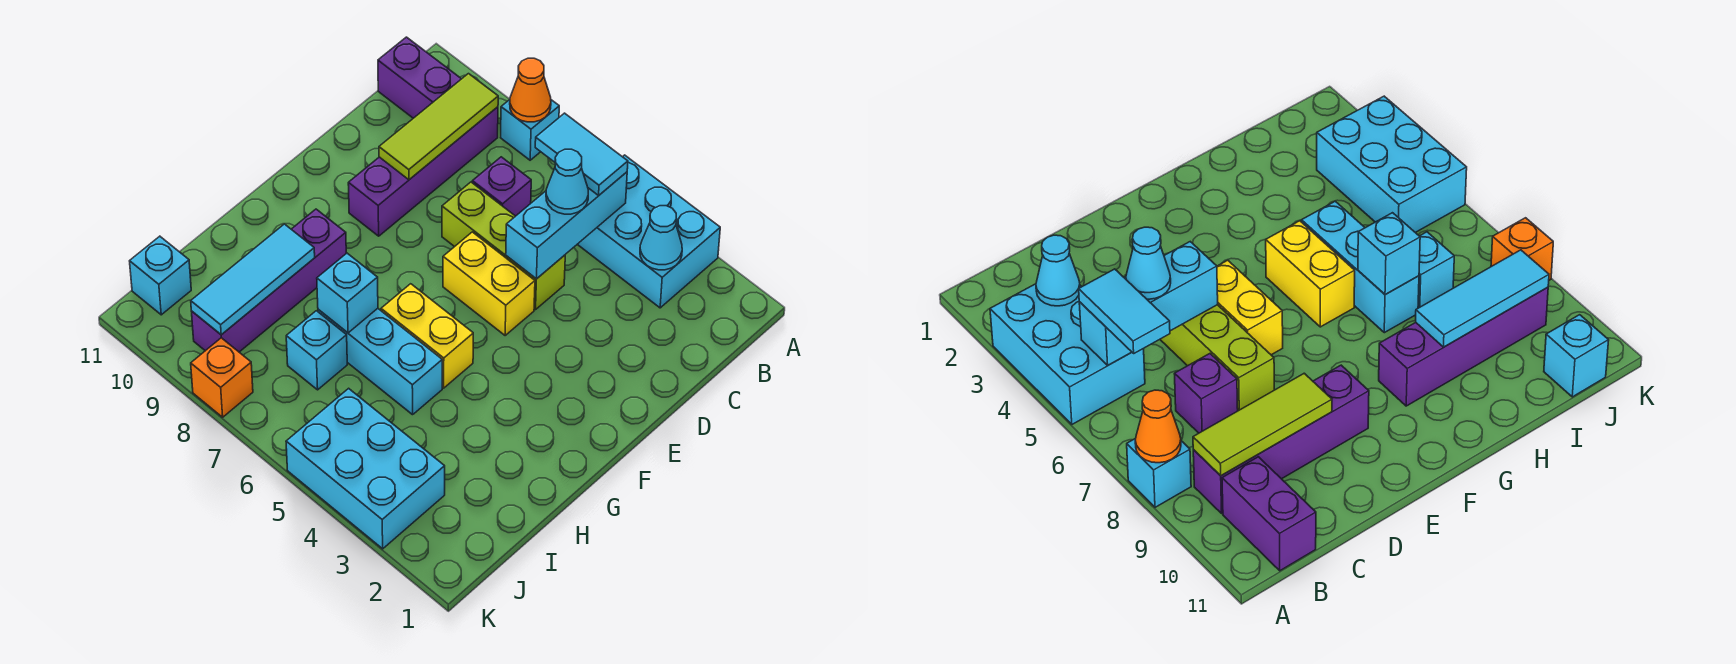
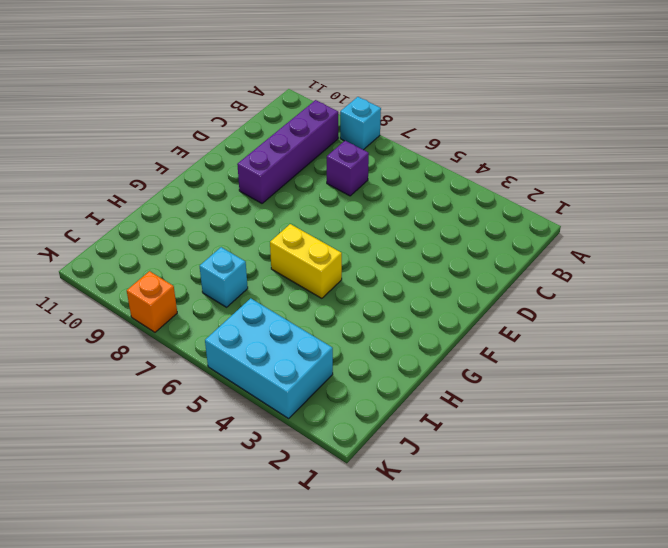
none -> cyan 2x3 brick [577,155,720,308]
none -> purple 1x2 brick [378,37,461,118]
none -> lime 1x3 brick [442,182,565,310]

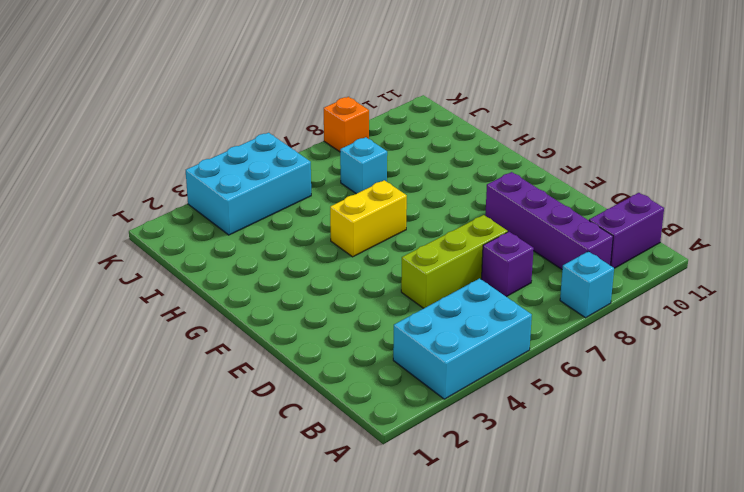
none -> yellow 1x2 brick [443,232,535,335]
none -> purple 1x4 brick [191,209,346,352]
none -> cyan 1x3 brick [318,309,442,415]

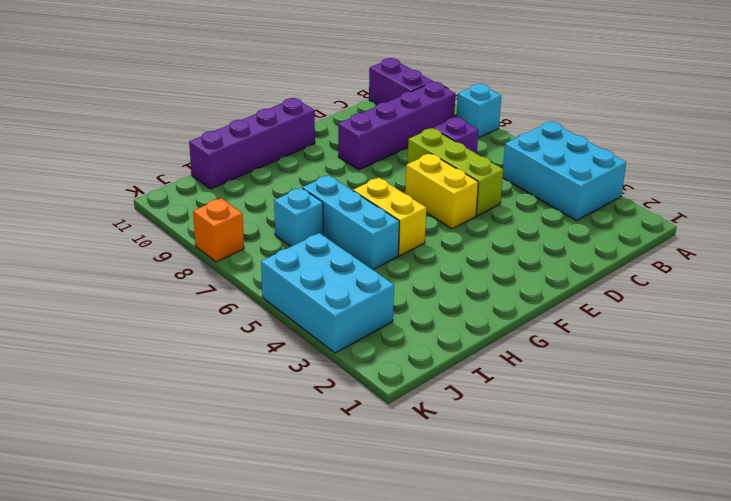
purple 1x4 brick [189,98,315,189] -> purple 1x4 brick moved to [191,209,346,352]
none -> cyan 1x1 brick [130,236,191,315]
none -> orange 1x1 cone [510,58,551,122]
none -> cyan 1x1 cone [640,206,682,270]

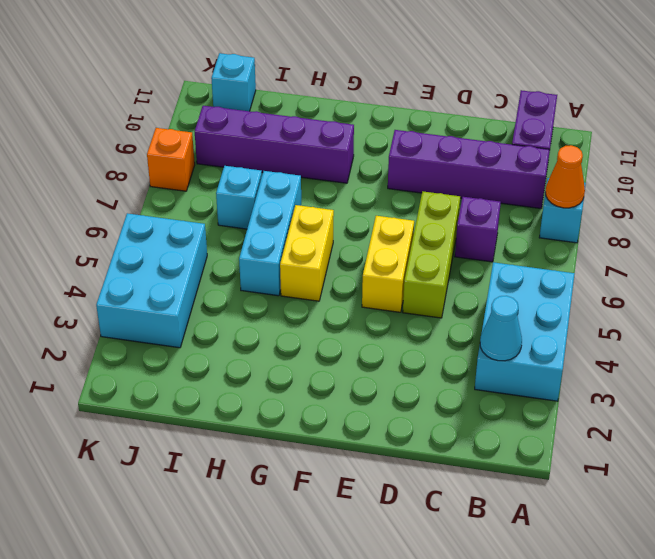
none -> cyan 1x3 brick [506,172,627,279]
none -> lime 1x3 tile [379,74,498,180]
none -> cyan 1x1 brick [317,253,378,333]

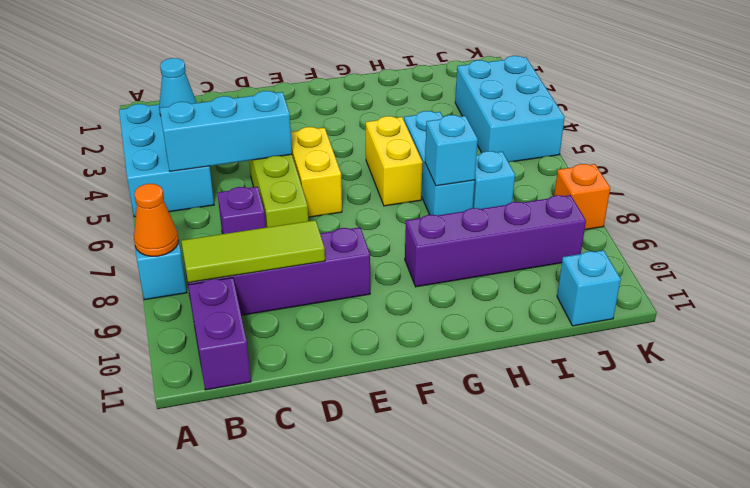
none -> cyan 1x3 tile [191,224,315,335]
none -> cyan 1x2 tile [535,113,628,195]
none -> cyan 1x1 cone [546,149,588,214]

